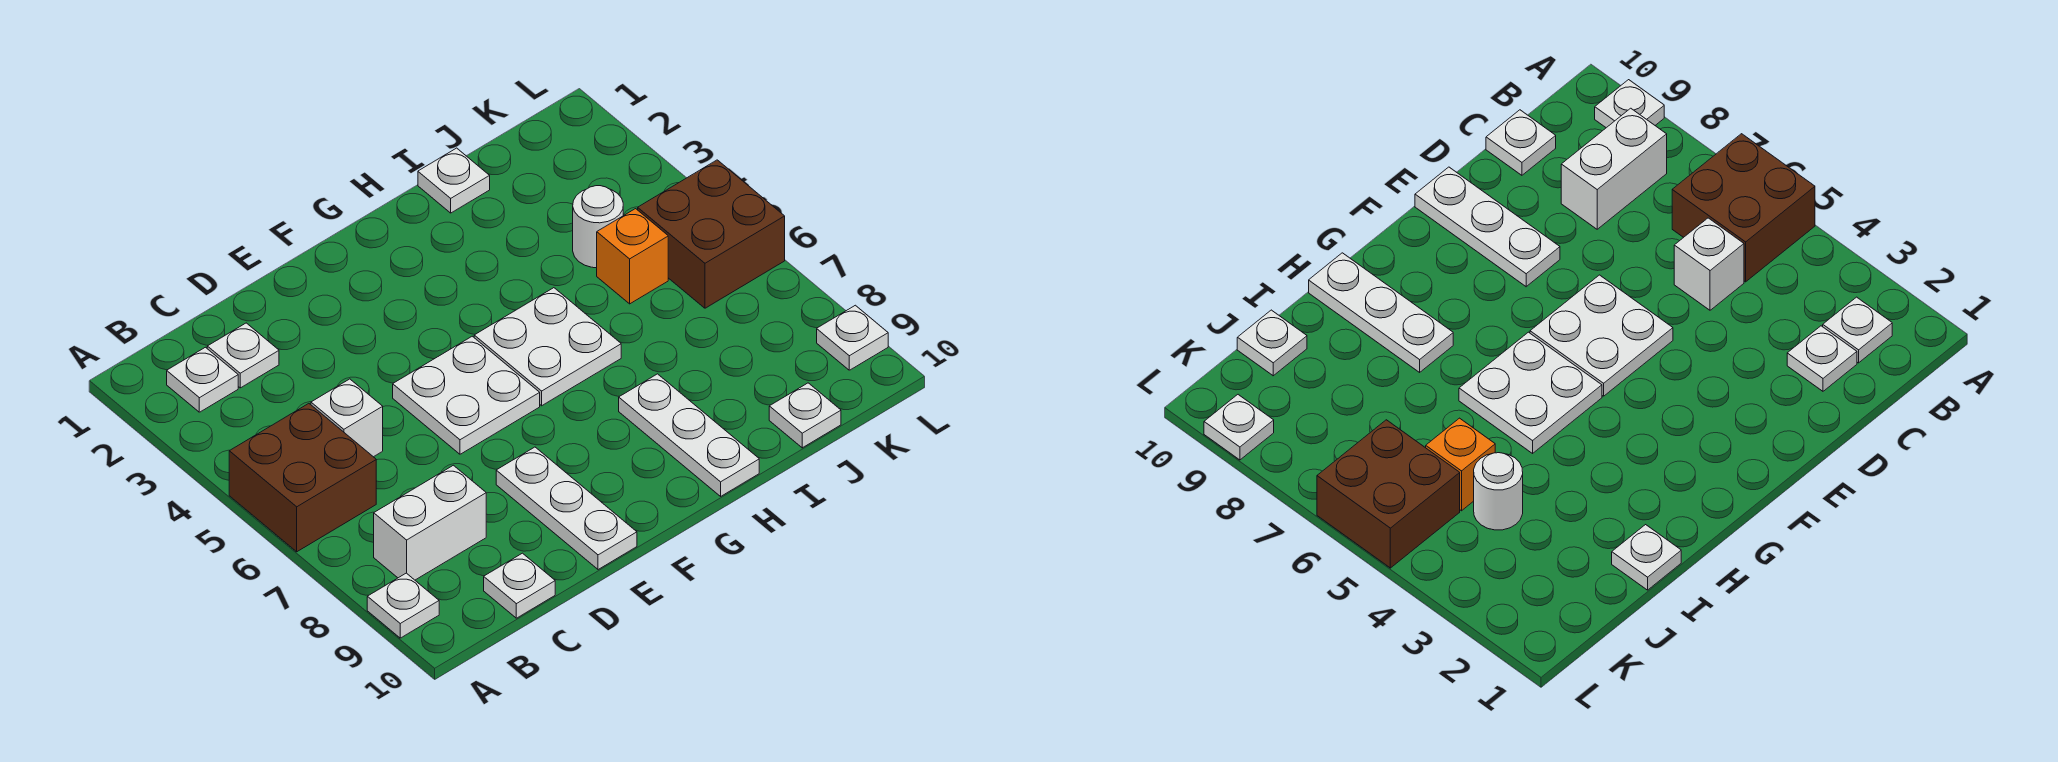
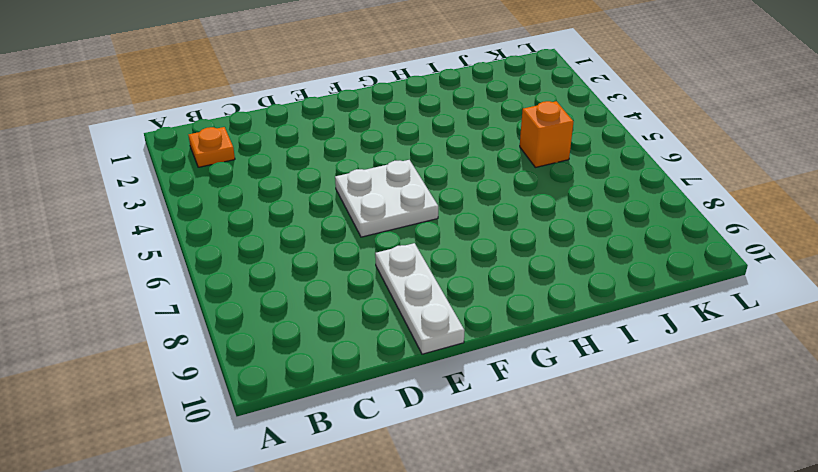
orange 1x1 plate [189,127,235,167] -> white 1x1 plate [167,347,238,412]
none -> brown 2x2 brick [229,404,376,552]
none -> white 1x1 plate [367,573,439,638]
none -> white 1x2 brick [374,465,486,580]

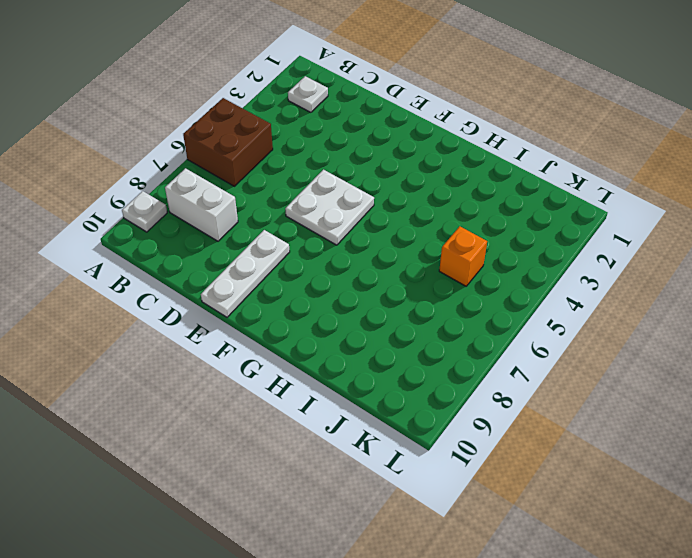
none -> white 1x1 plate [207,323,279,388]
none -> white 1x1 brick [311,379,383,457]
none -> white 1x1 plate [484,553,555,618]

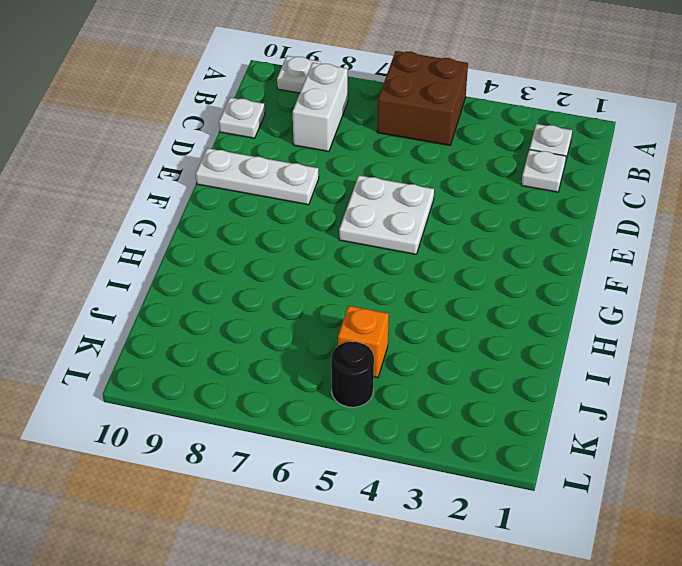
black 1x1 round brick [331,341,374,407] -> brown 2x2 brick [638,160,785,308]
none -> white 1x1 brick [311,379,383,457]
none -> white 2x2 plate [474,288,621,406]
none -> white 1x3 plate [619,374,759,496]

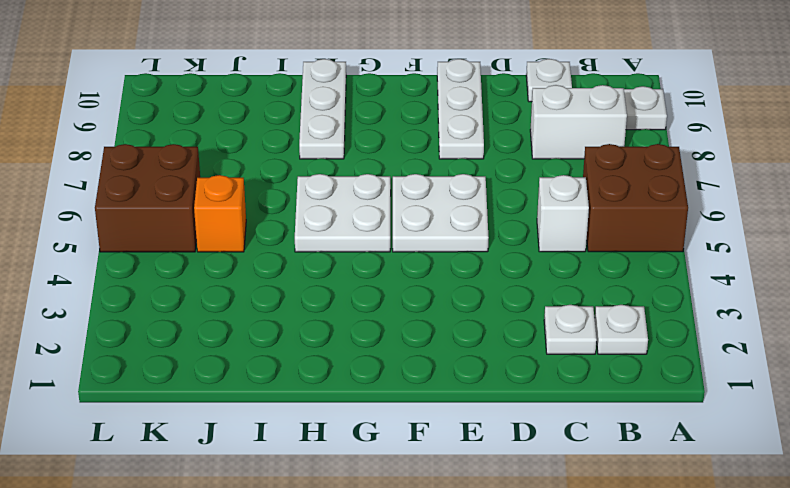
none -> white 1x1 plate [418,148,490,213]
none -> white 1x1 round brick [573,186,624,268]
none -> white 1x1 plate [769,383,841,448]

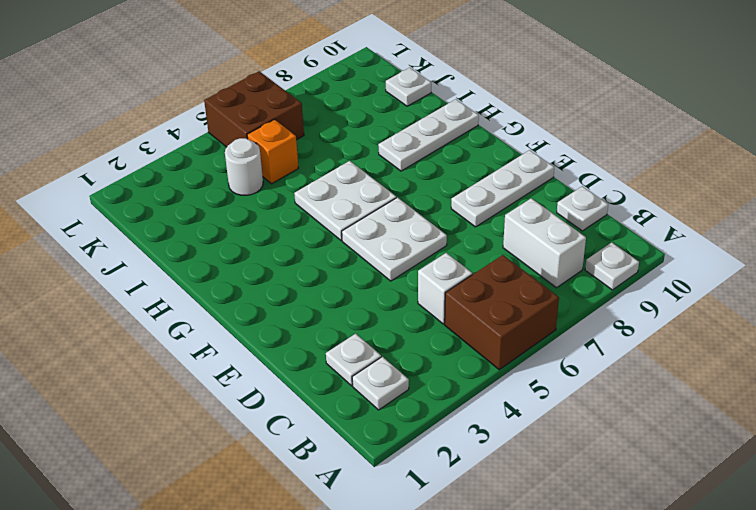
none -> white 1x1 plate [418,148,490,213]
none -> white 1x1 plate [817,305,888,370]

